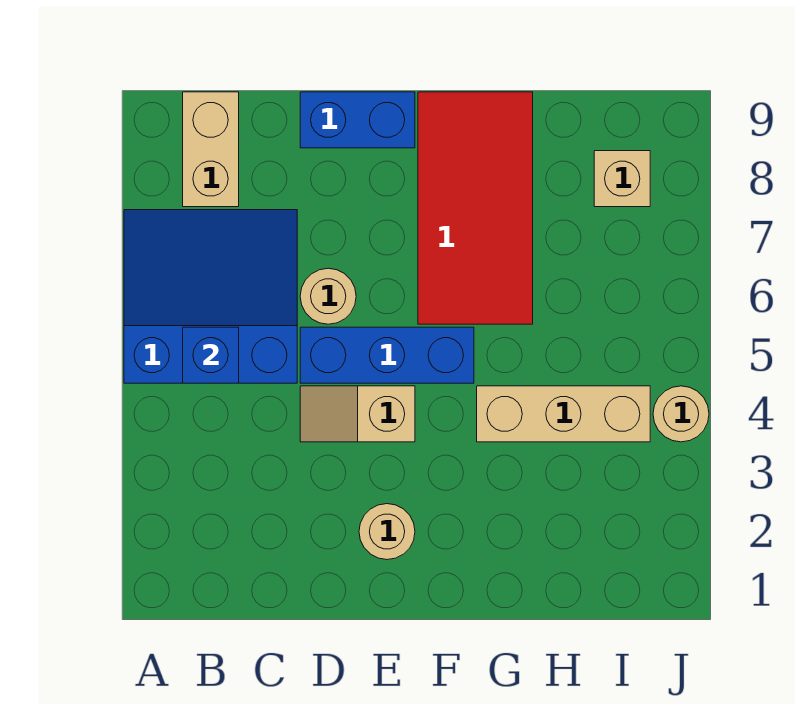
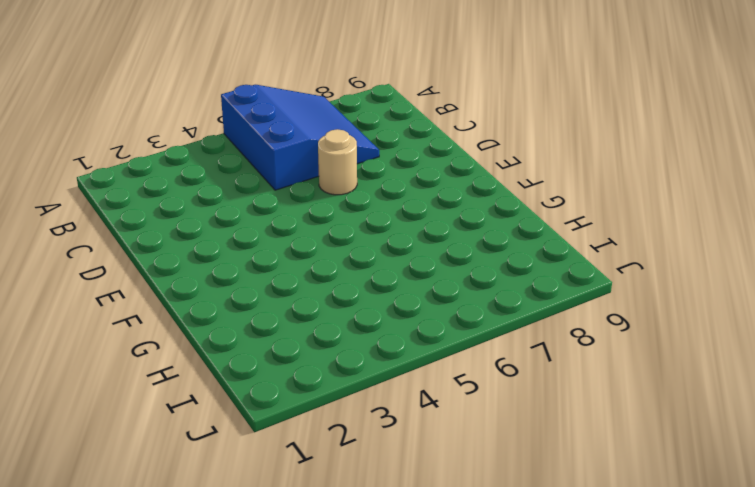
none -> tan 1x2 brick [183,92,239,207]
none -> tan 1x2 slope [300,386,415,442]
none -> blue 1x3 brick [300,327,474,383]

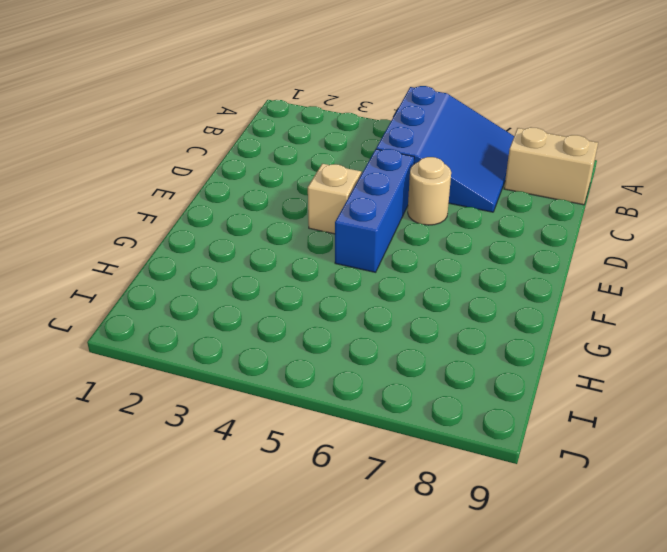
none -> blue 1x2 brick [300,92,415,148]
none -> tan 1x1 round brick [359,504,415,560]
none -> red 2x4 tile [418,92,533,324]

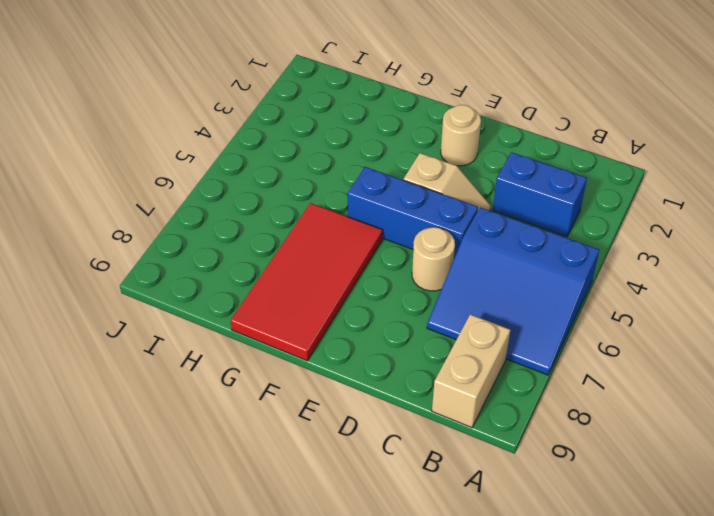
blue 1x2 brick [493,152,587,237] -> blue 1x2 brick moved to [300,92,415,148]
none -> tan 1x3 brick [477,386,650,442]
none -> tan 1x1 brick [594,151,650,207]
none -> tan 1x1 round brick [653,386,709,442]

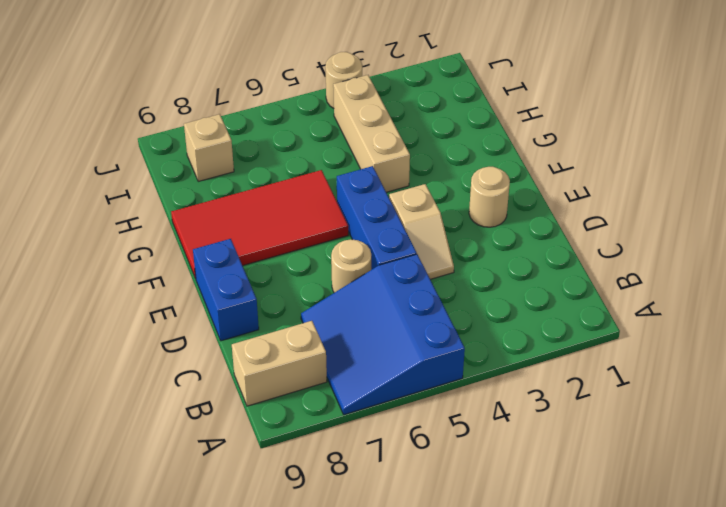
none -> blue 1x1 brick [183,327,239,383]

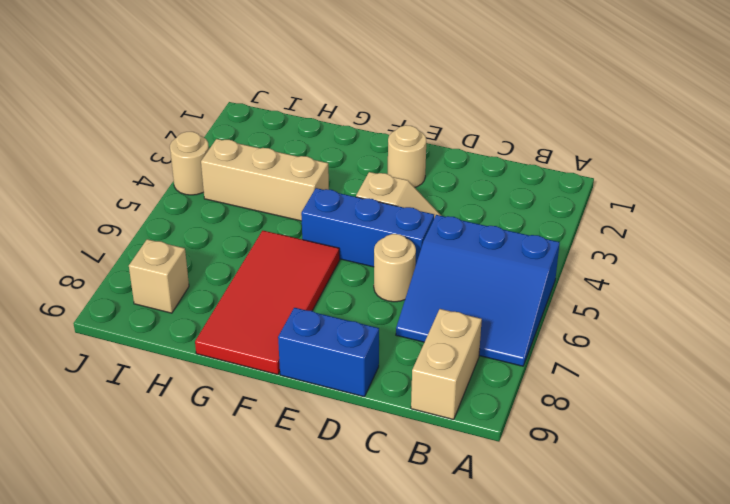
none -> blue 1x1 brick [183,327,239,383]

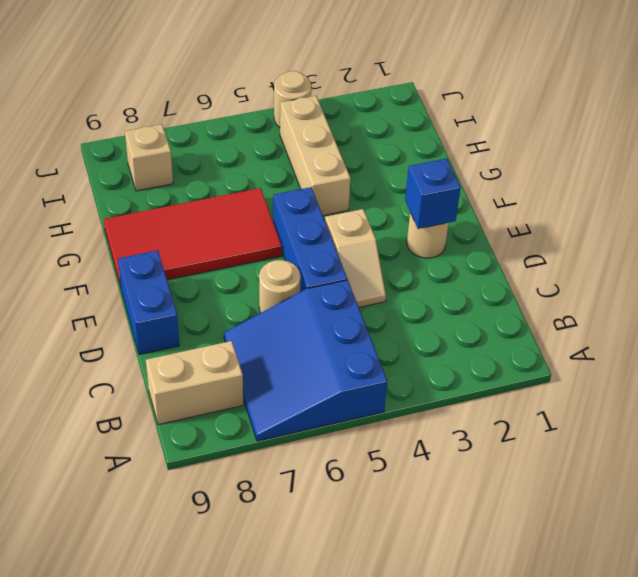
blue 1x1 brick [405,159,461,229] -> blue 1x1 brick moved to [183,327,239,383]

